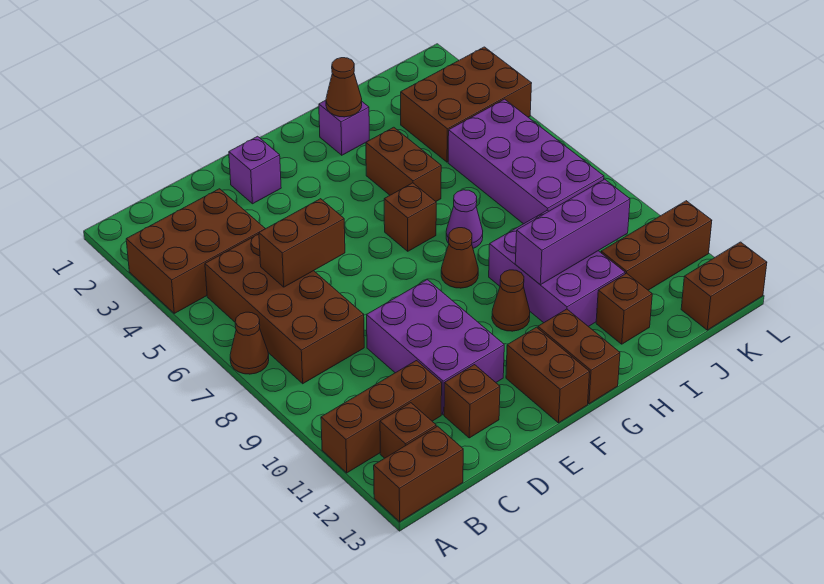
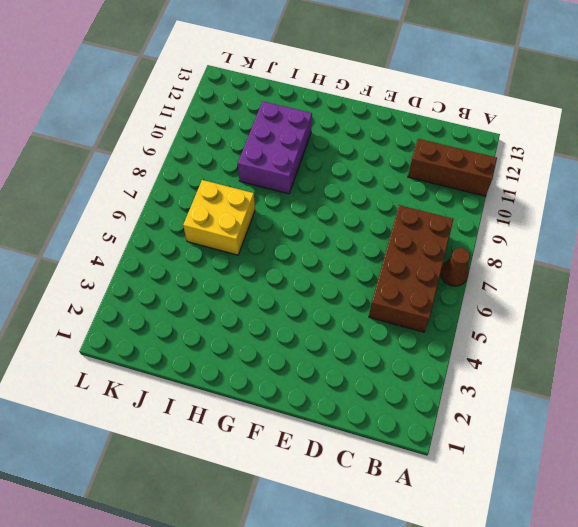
yellow 2x2 brick [183,180,255,255] -> purple 2x4 brick [448,99,604,224]
none -> brown 2x3 brick [126,189,265,313]
none -> brown 1x2 brick [374,426,463,522]
none -> brown 1x1 brick [380,403,436,458]

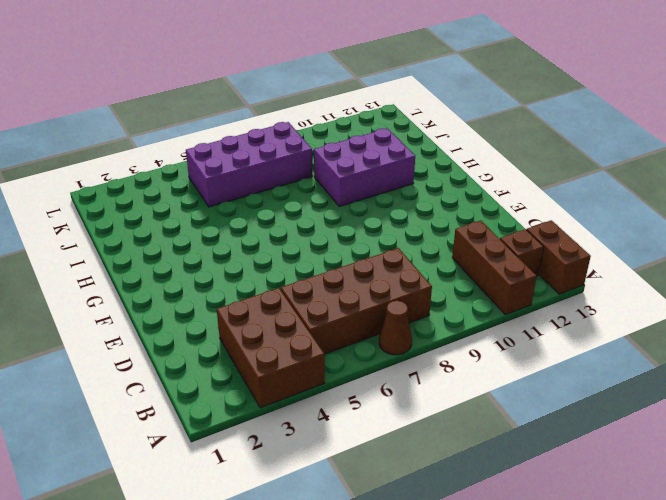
none -> purple 2x3 brick [367,280,504,415]
none -> brown 1x1 brick [444,365,500,438]
none -> purple 1x1 brick [229,136,281,204]

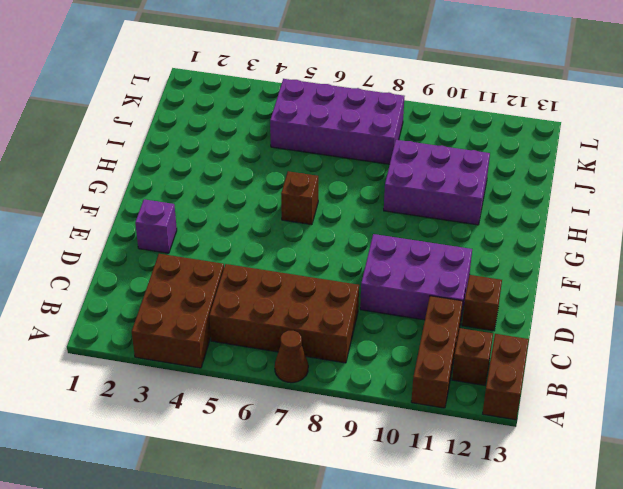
none -> brown 1x2 brick [506,327,590,423]
none -> brown 1x1 cone [441,228,478,288]
none -> brown 1x1 cone [492,270,530,331]

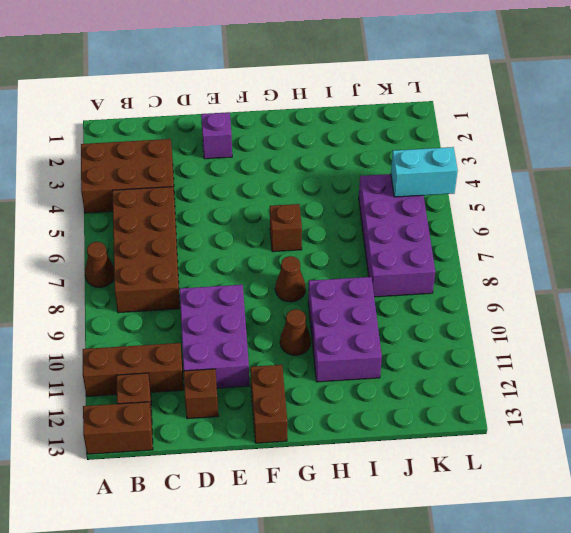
cyan 1x2 brick [391,147,458,197] -> none
none -> brown 1x2 brick [538,309,620,404]
none -> purple 1x1 brick [319,100,369,155]
none -> brown 1x2 brick [366,127,441,201]

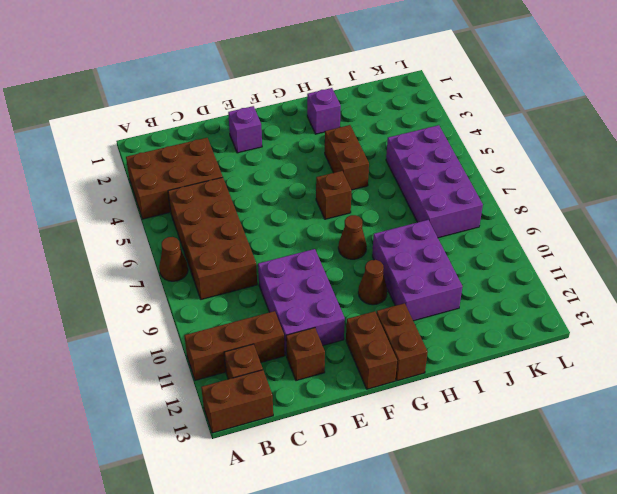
none -> purple 1x1 cone [446,190,483,248]
none -> brown 1x1 brick [596,273,652,344]
none -> brown 2x3 brick [401,47,532,162]

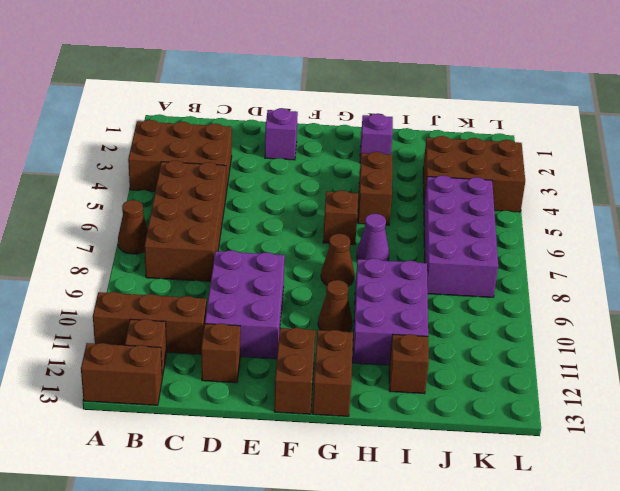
none -> brown 1x3 brick [601,201,712,290]
none -> brown 1x2 brick [681,242,767,330]
none -> brown 1x2 brick [259,199,345,287]

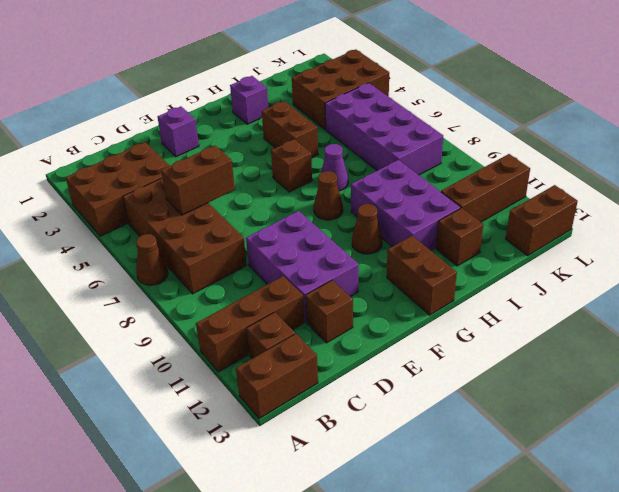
none -> brown 1x2 brick [506,327,590,423]
none -> brown 1x1 cone [326,58,362,117]
none -> purple 1x3 brick [515,179,630,285]

